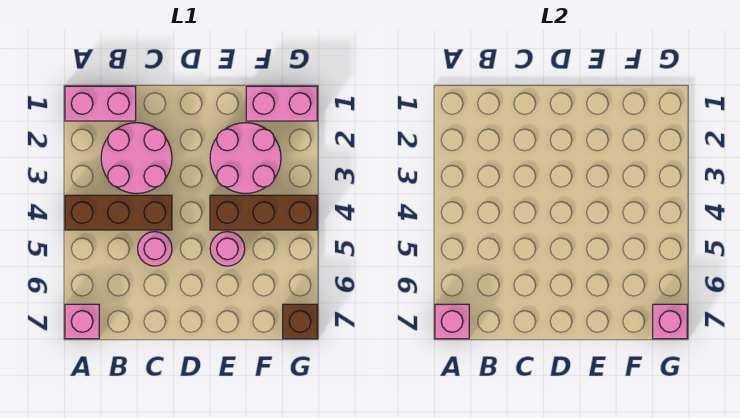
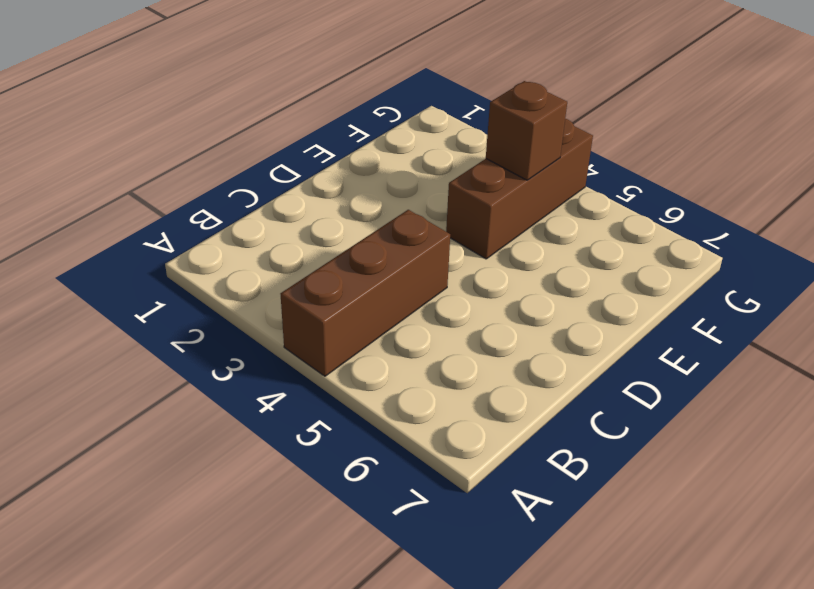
brown 1x1 brick [486,81,567,180] -> brown 1x1 brick moved to [283,304,317,339]
none -> pink 1x2 brick [65,86,136,121]
none -> pink 1x1 brick [65,304,99,339]
none -> pink 2x2 round brick [101,123,172,194]

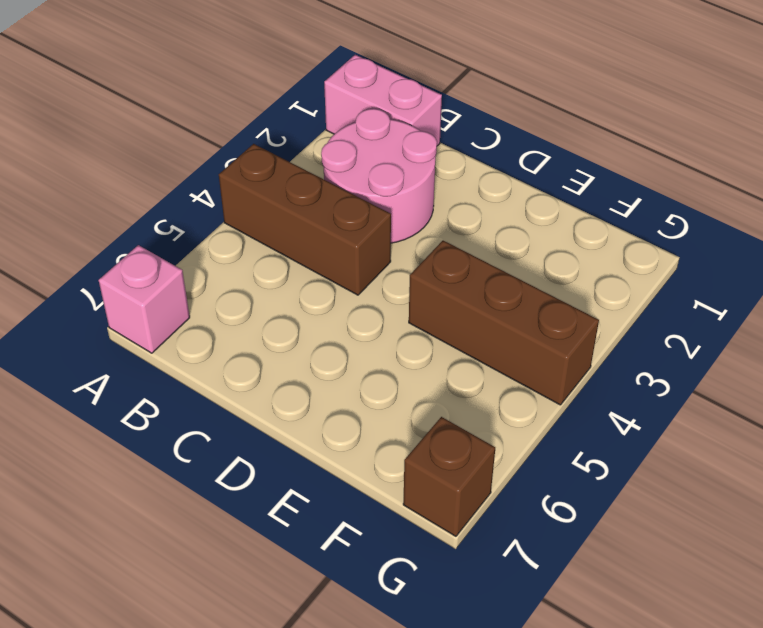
none -> pink 1x1 round brick [138,232,172,266]
none -> pink 2x2 round brick [210,123,281,193]
none -> pink 1x1 round brick [210,232,245,266]

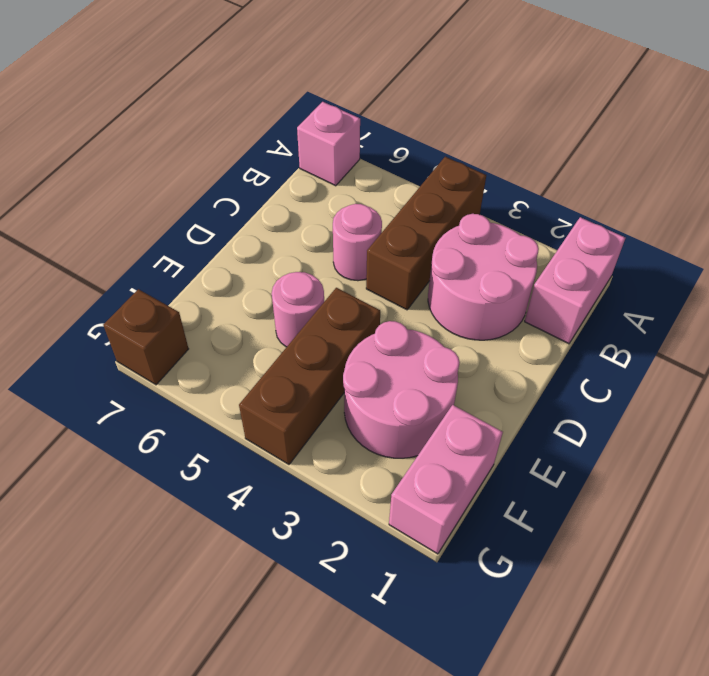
none -> pink 1x1 brick [435,304,469,339]
none -> pink 1x1 brick [653,304,687,339]

